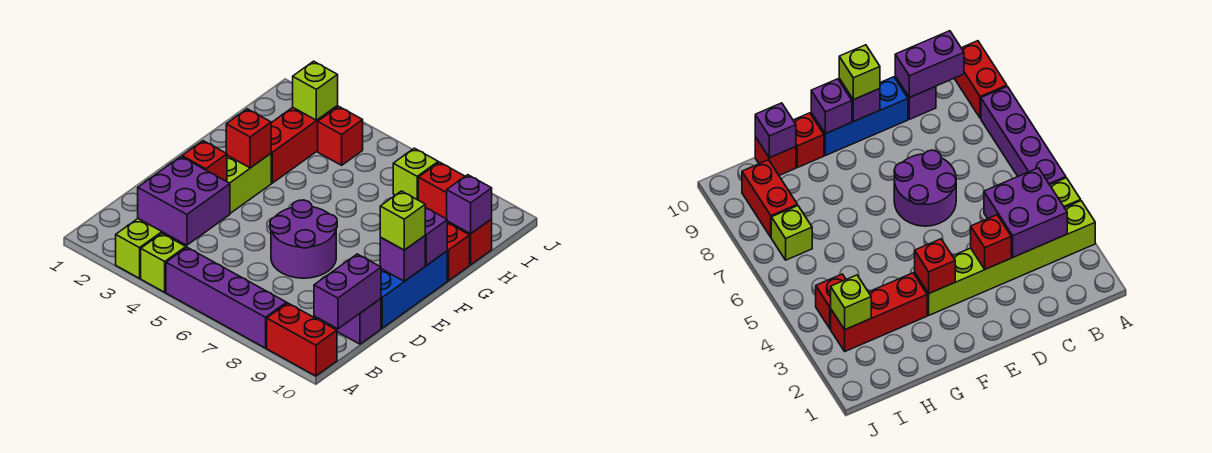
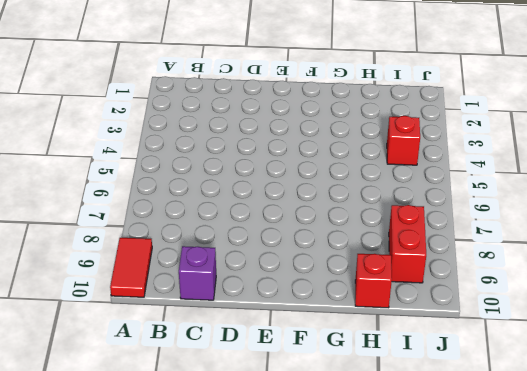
red 1x2 tile [110,238,152,297] -> red 1x2 brick [267,303,337,376]
none -> lime 1x6 brick [116,154,271,278]
none -> lime 1x1 brick [141,234,186,292]
none -> purple 1x4 brick [166,247,287,348]

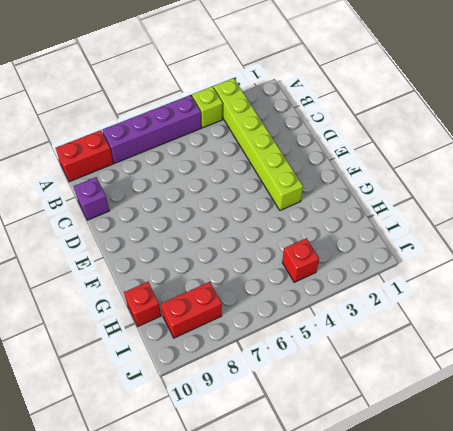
none -> purple 2x2 round brick [270,200,337,278]
none -> blue 1x3 brick [381,251,447,328]
none -> red 1x3 brick [271,106,338,183]

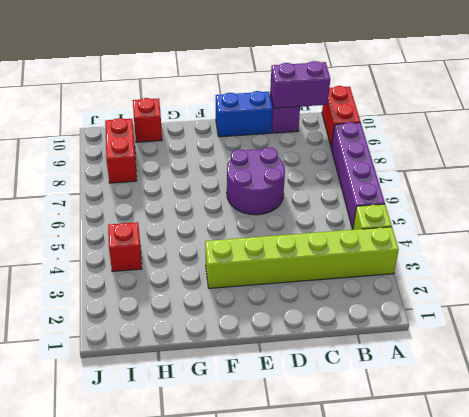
blue 1x2 brick [216,91,273,137] -> blue 1x3 brick [381,251,447,328]
none -> red 1x3 brick [271,106,338,183]
none -> red 1x1 brick [447,223,470,281]
none -> lime 1x1 brick [393,148,438,200]

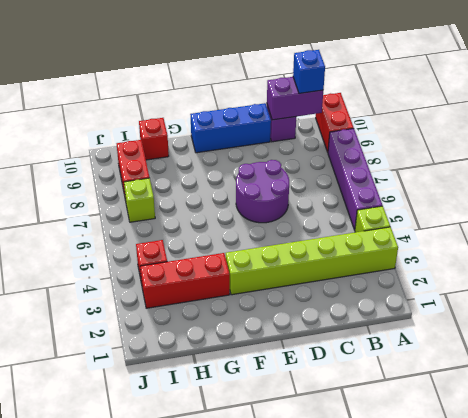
blue 1x1 brick [293,50,325,93] -> none
none -> red 1x1 brick [447,223,470,281]
none -> purple 2x2 brick [138,157,230,245]
none -> red 1x1 brick [182,141,227,182]

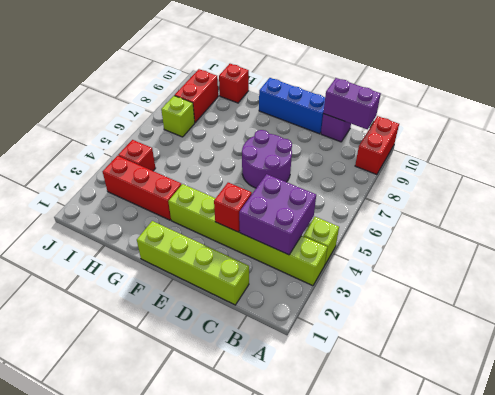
lime 1x4 brick [137,221,249,305] -> none
none -> purple 1x4 brick [166,247,287,348]
none -> red 1x1 brick [447,223,470,281]
none -> purple 1x1 brick [380,236,425,281]

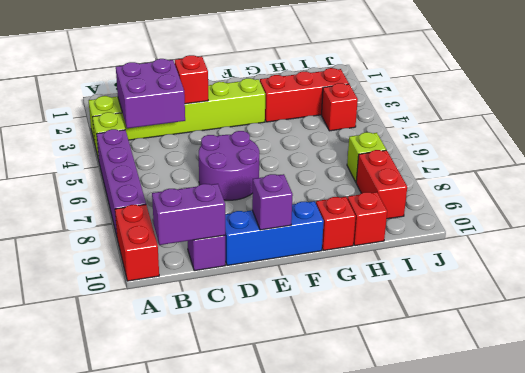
none -> red 1x1 brick [226,109,271,168]
none -> purple 1x1 brick [425,207,447,265]
none -> purple 1x1 brick [447,175,492,234]

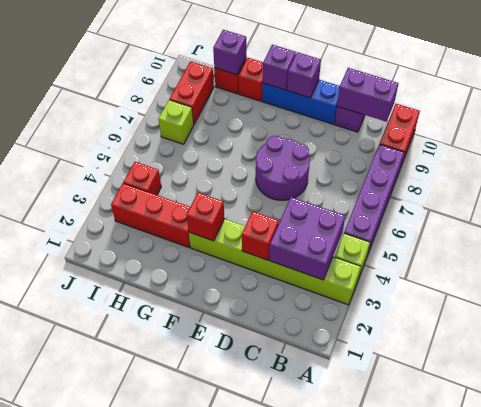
none -> lime 1x1 brick [293,61,338,120]
none -> lime 1x1 brick [380,191,425,250]

